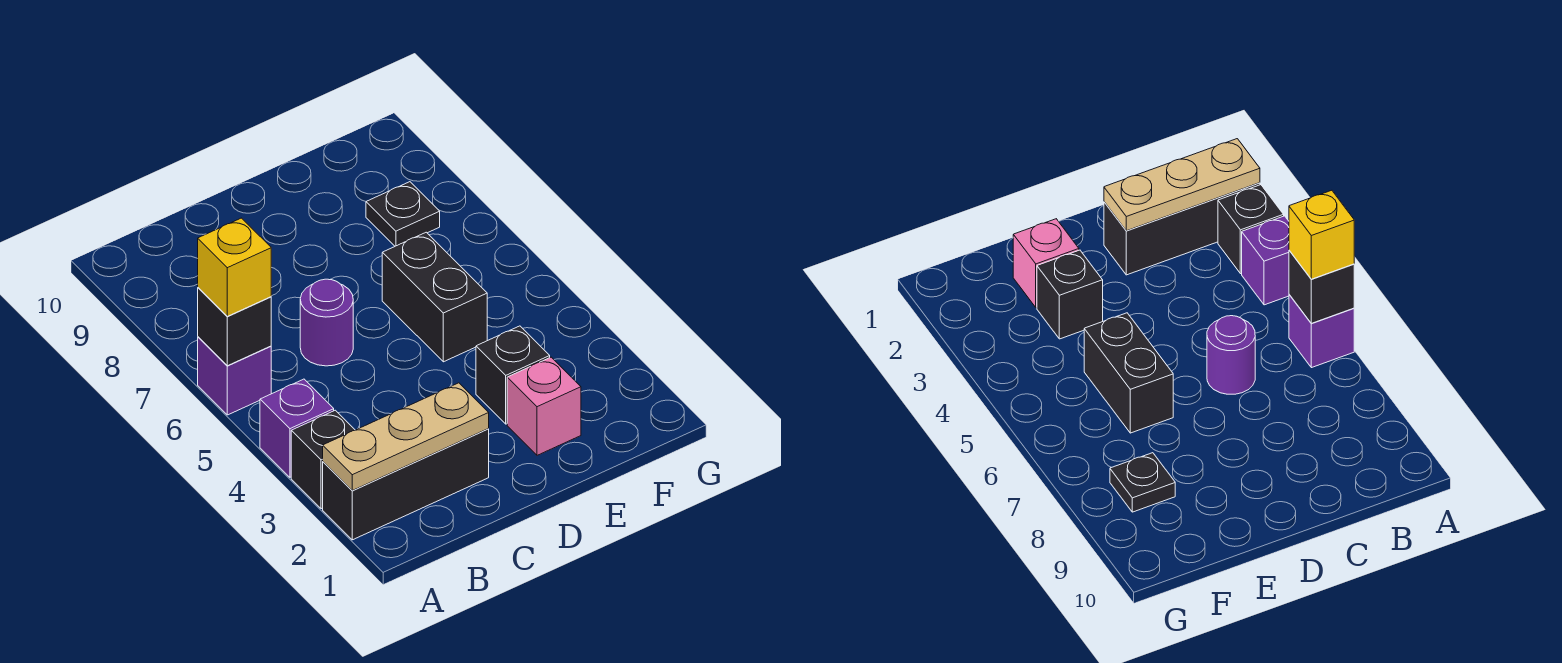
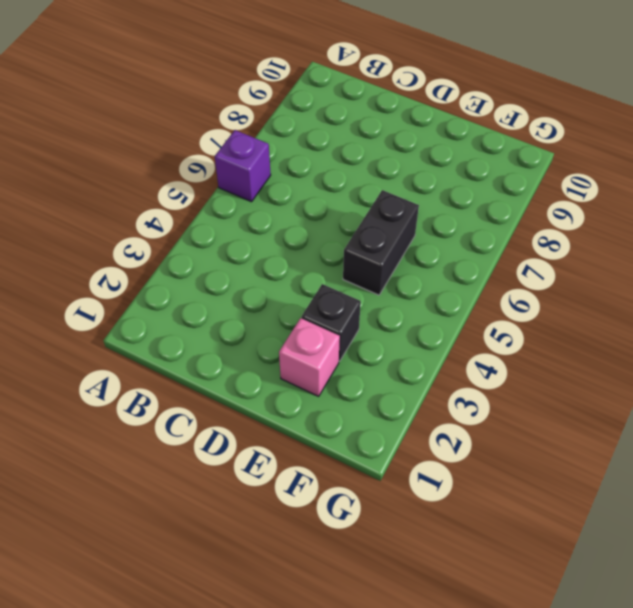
none -> black 1x3 brick [323,429,489,540]
none -> black 1x1 brick [291,410,355,509]
none -> purple 1x1 brick [260,379,334,477]

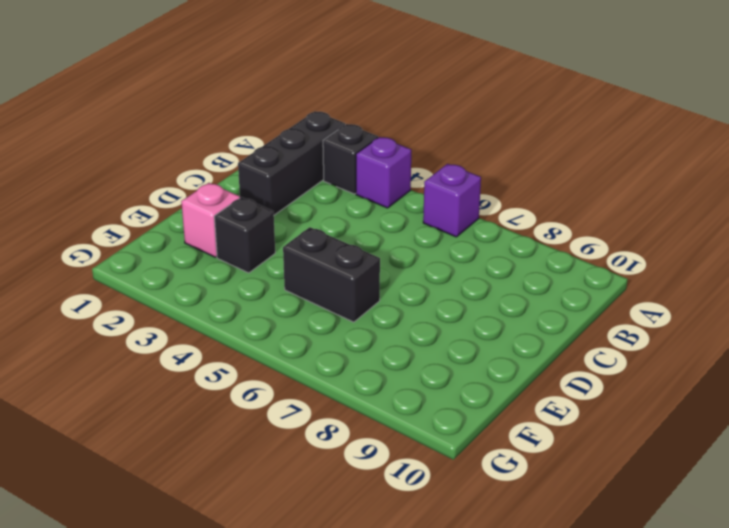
none -> purple 1x1 round brick [300,279,353,366]
none -> black 1x1 plate [366,182,440,246]
none -> tan 1x3 plate [323,383,489,491]

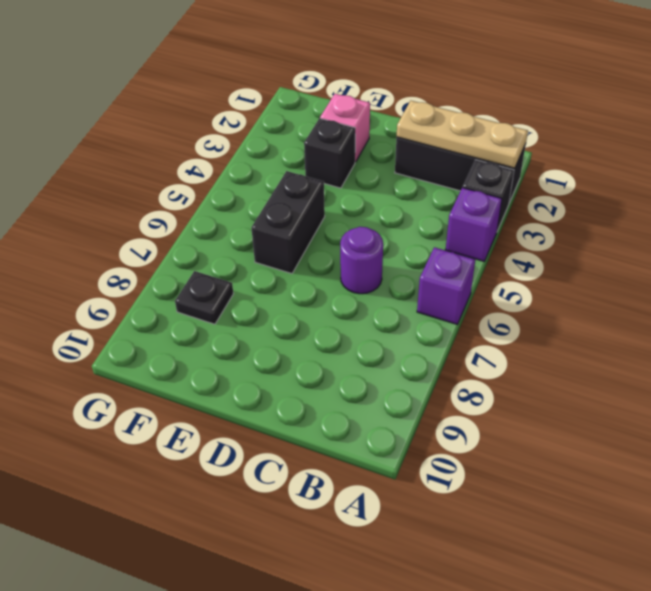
none -> black 1x1 brick [198,288,271,366]
none -> yellow 1x1 brick [198,218,271,316]

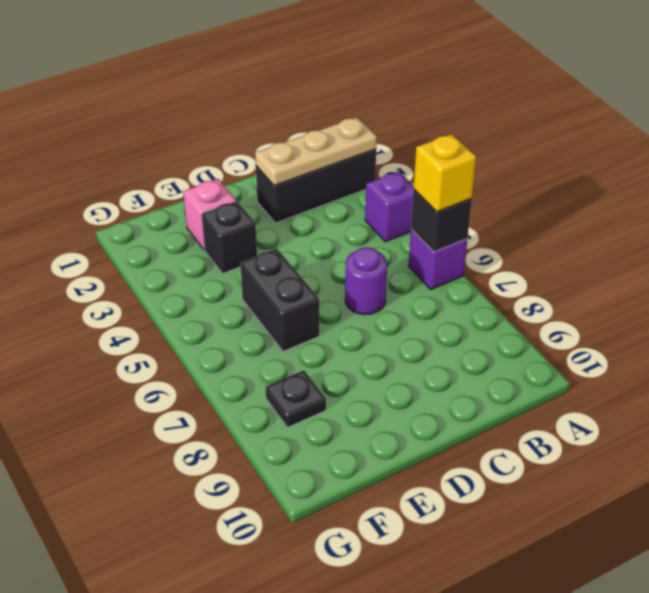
none -> black 1x1 brick [291,410,355,509]

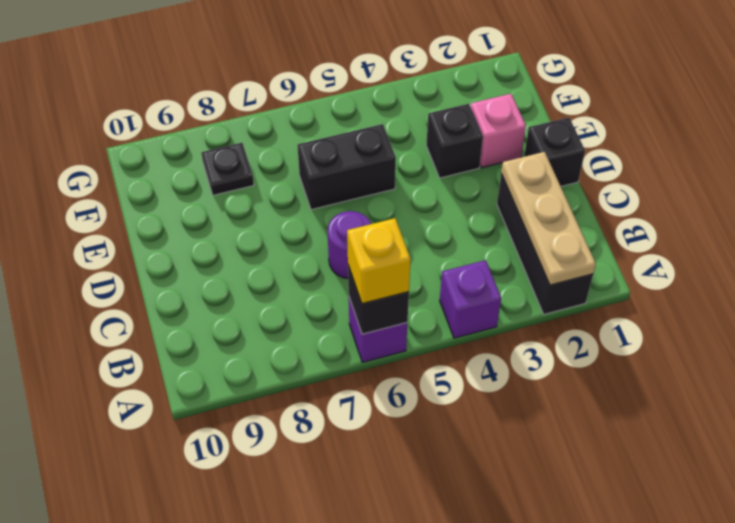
black 1x1 brick [524,118,585,186] -> black 1x1 brick moved to [291,410,355,509]

